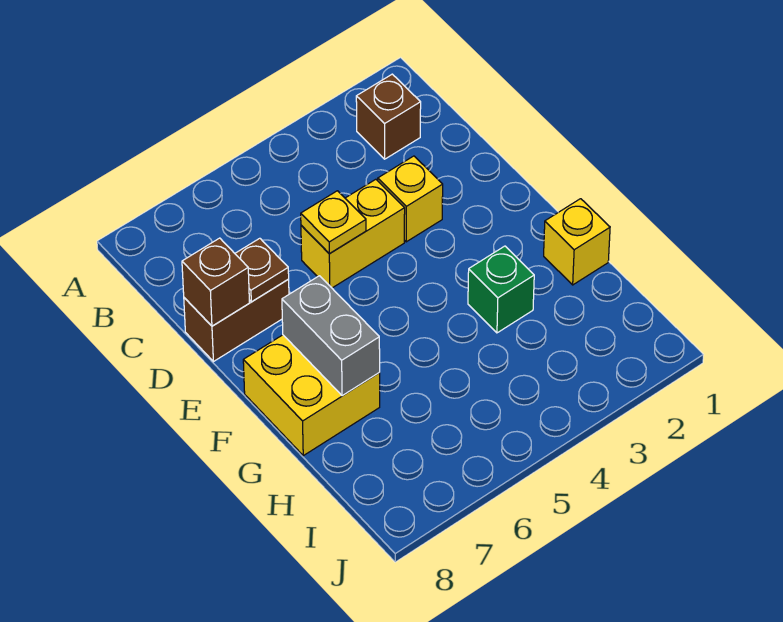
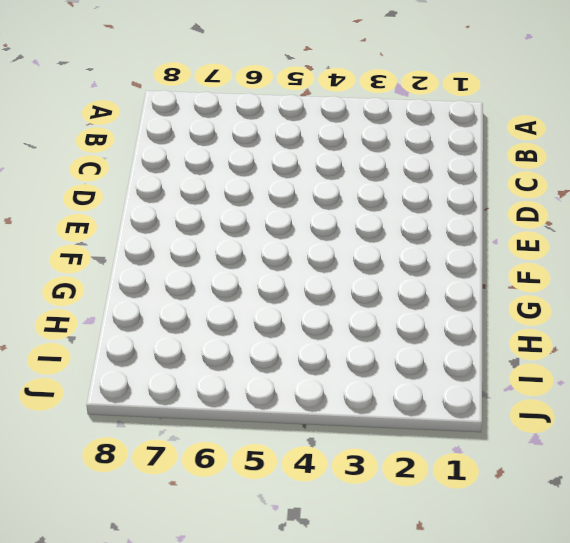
none -> brown 1x1 brick [356,74,421,159]
none -> yellow 1x1 brick [378,156,443,242]

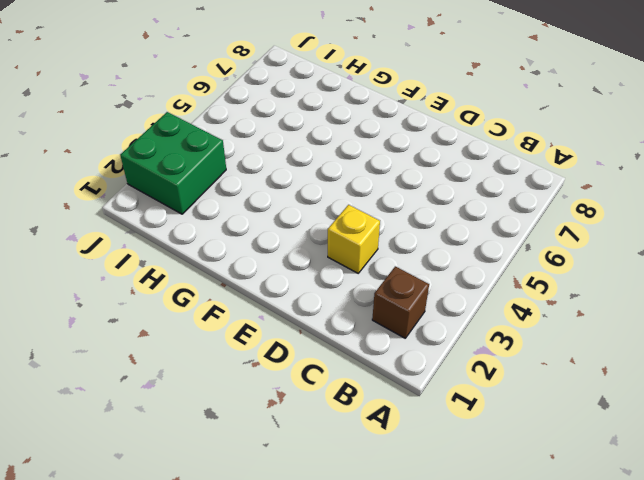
green 2x2 brick [120,112,226,214] -> none
none -> yellow 1x2 brick [301,179,405,288]
none -> brown 1x2 brick [184,280,289,362]

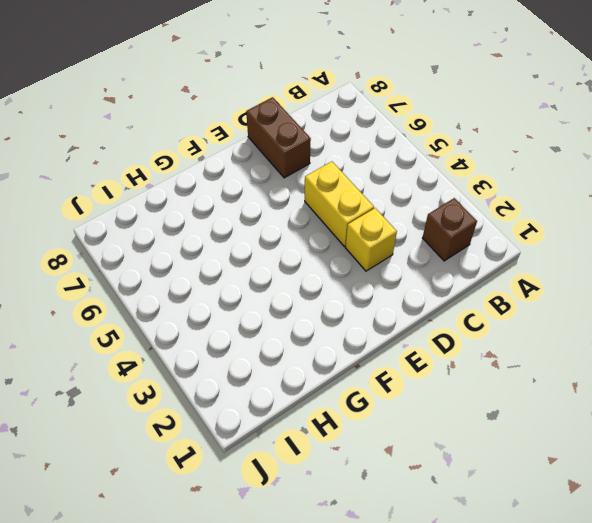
none -> yellow 2x2 brick [243,335,380,456]
none -> yellow 1x1 brick [544,199,610,285]

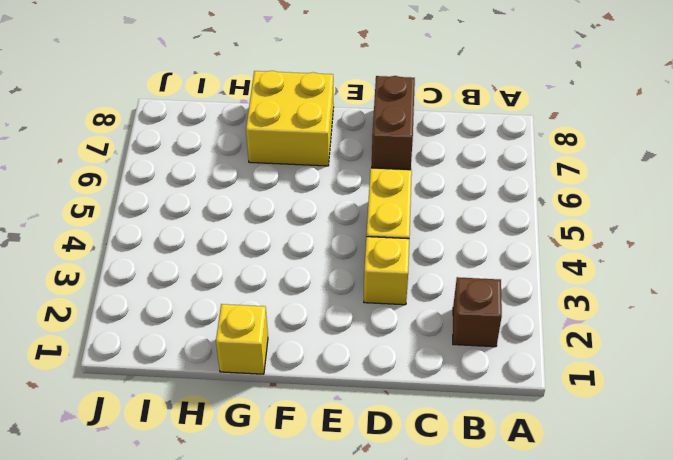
none -> green 1x1 brick [468,246,534,333]
none -> yellow 1x1 plate [301,191,366,253]

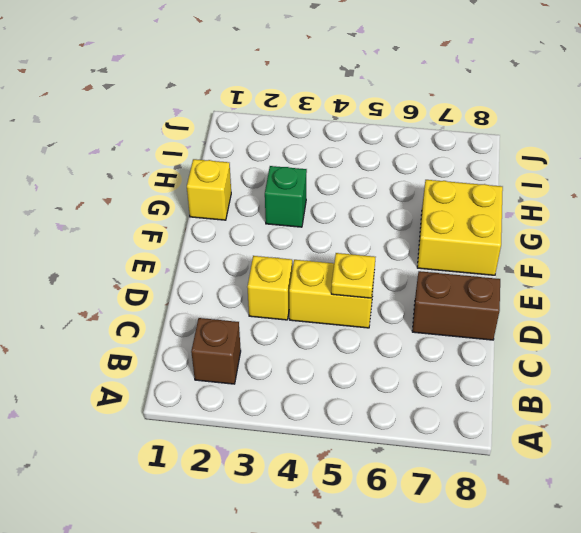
none -> brown 1x1 plate [235,238,289,302]
none -> brown 1x1 brick [182,238,249,326]

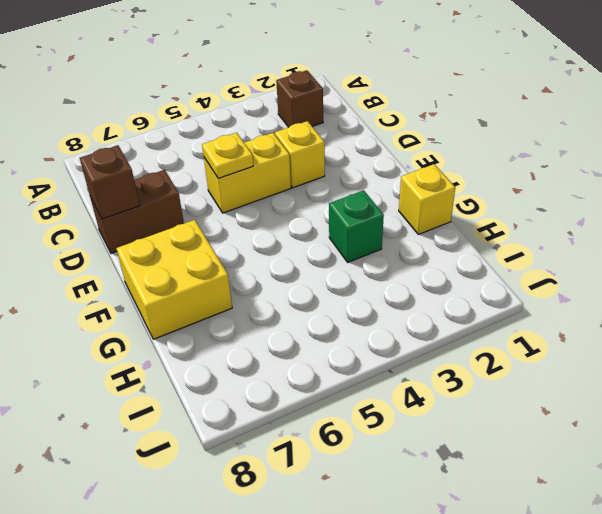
none -> brown 1x1 plate [235,238,289,302]
none -> grey 1x2 brick [282,276,380,396]

